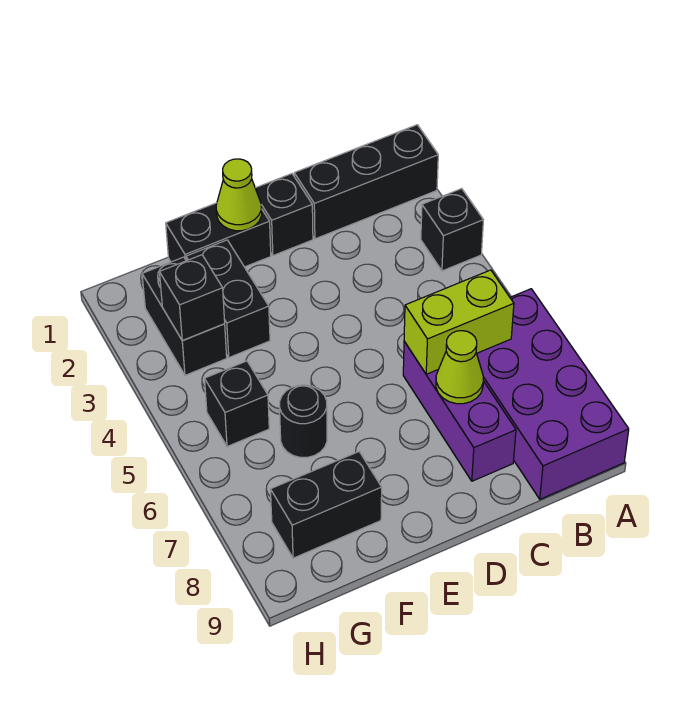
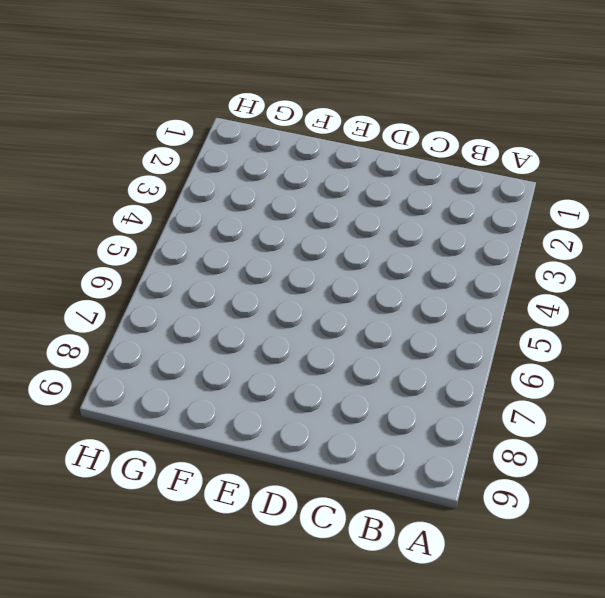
none -> black 1x3 brick [294,125,438,239]
none -> black 1x1 brick [421,189,483,271]
none -> purple 2x4 brick [477,289,629,499]

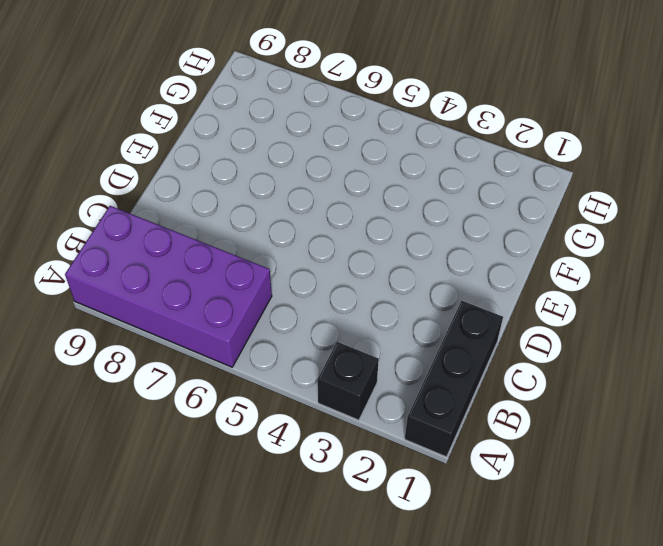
none -> purple 1x3 brick [403,341,516,481]
none -> black 1x1 brick [255,174,313,256]
none -> black 1x2 brick [166,203,271,267]

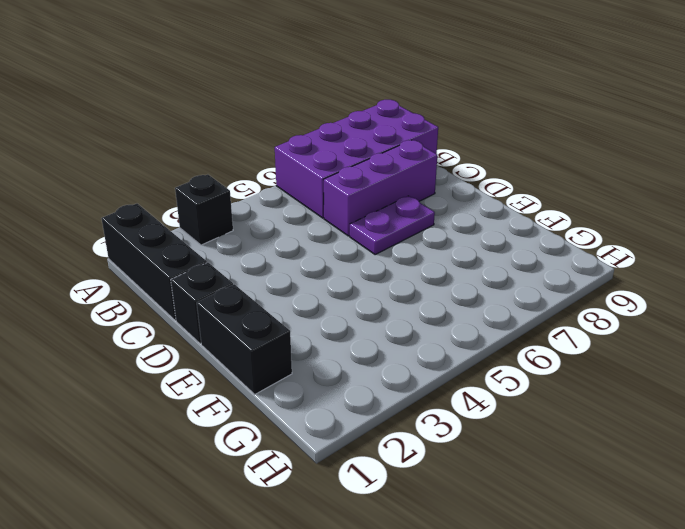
purple 1x2 plate [350,196,435,255] -> none
none -> black 1x2 brick [186,240,270,357]
none -> black 1x1 round brick [280,385,327,457]
none -> black 1x2 brick [270,452,382,558]

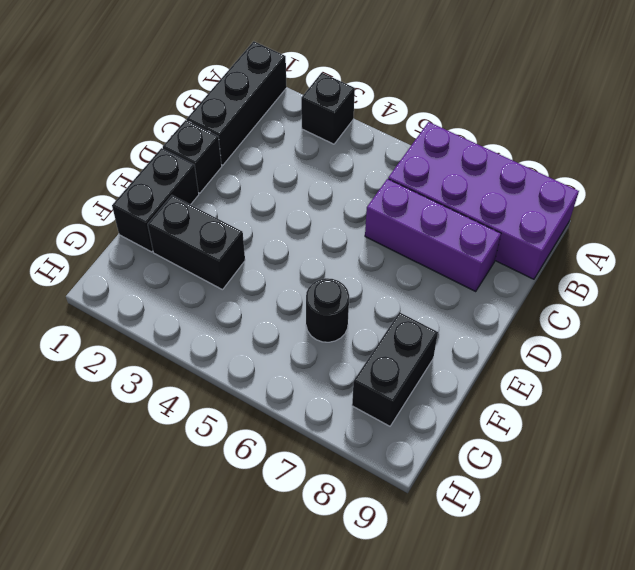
none -> black 1x2 brick [142,257,227,375]
none -> black 1x1 brick [205,361,269,447]
none -> lime 1x2 brick [404,270,514,374]

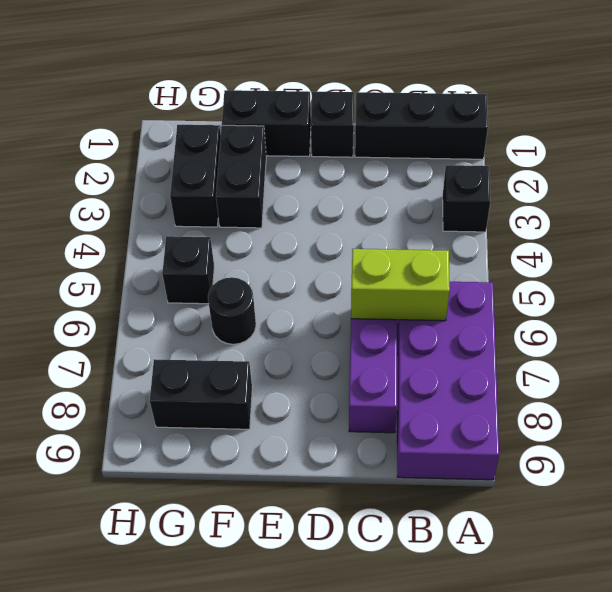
none -> lime 1x1 cone [436,331,483,404]
none -> lime 1x1 cone [216,159,262,231]
none -> black 1x1 brick [160,255,225,341]

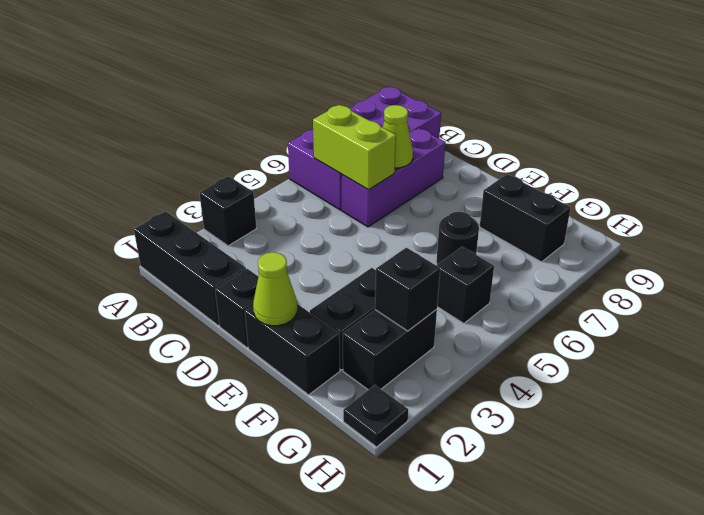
black 1x1 plate [343,385,408,447] -> none

